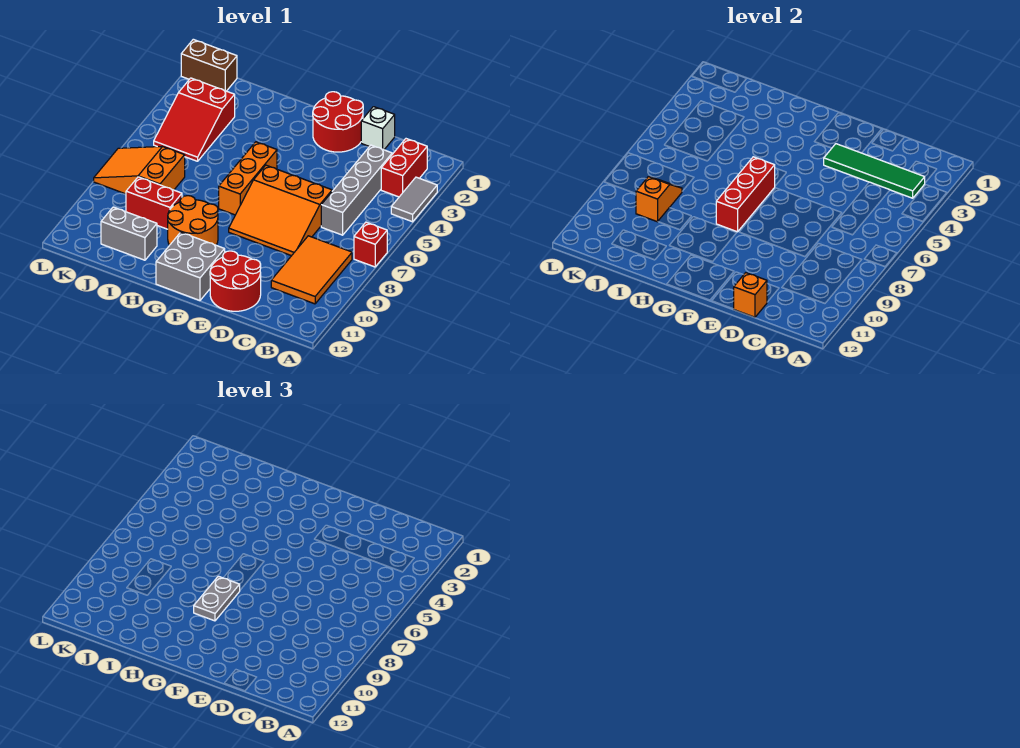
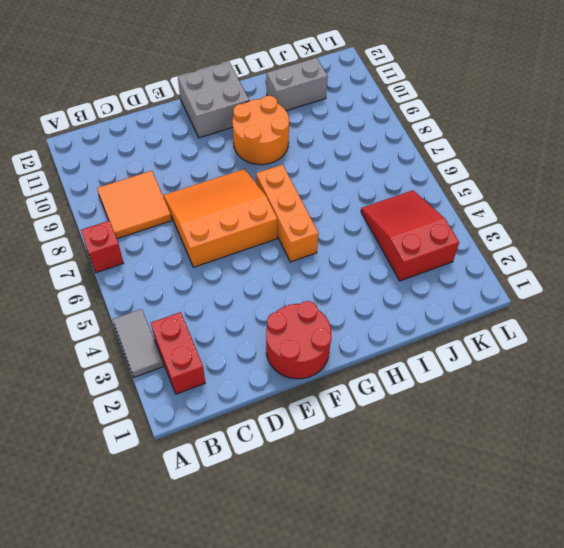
orange 2x2 tile [97,171,172,239] -> orange 2x3 tile [271,236,352,304]
none -> grey 1x4 brick [321,145,392,235]
none -> white 1x1 brick [361,107,395,150]
none -> red 2x2 round brick [210,251,261,311]

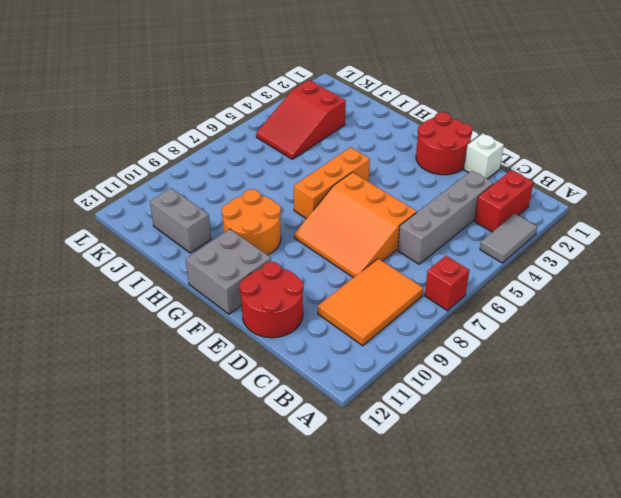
none -> red 1x2 brick [126,177,182,229]
none -> orange 2x3 slope [94,146,185,194]
none -> brown 1x2 brick [181,39,237,91]

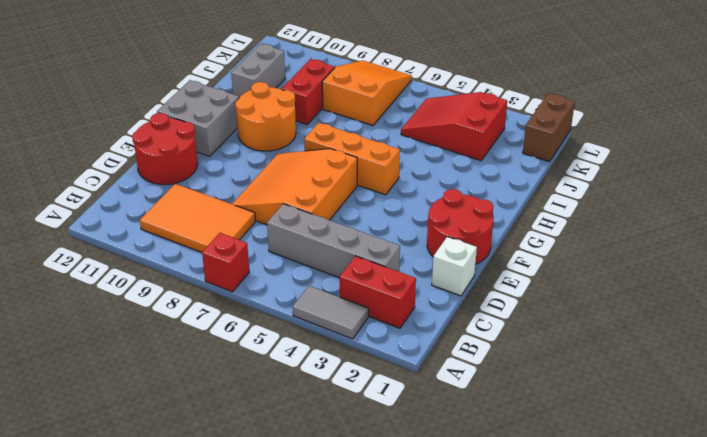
none -> green 1x4 tile [824,144,925,198]
none -> orange 1x1 brick [734,273,767,317]
none -> red 1x3 brick [716,157,775,232]

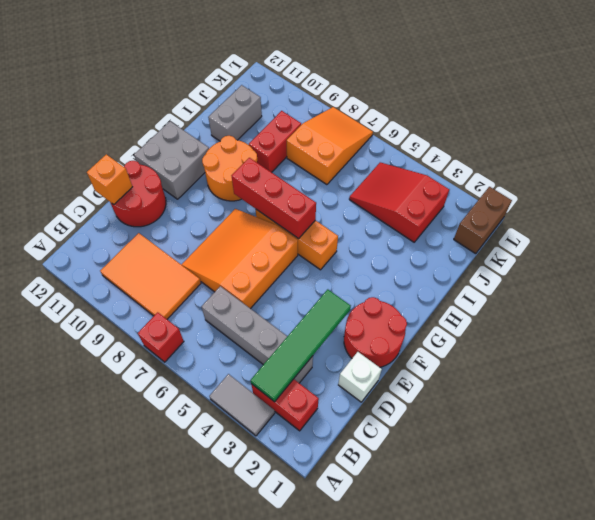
none -> orange 1x2 slope [636,177,682,222]
none -> grey 1x2 plate [194,576,240,621]

